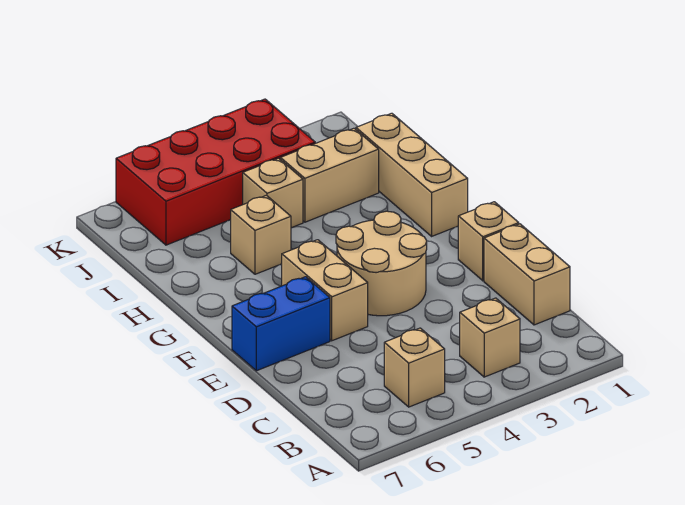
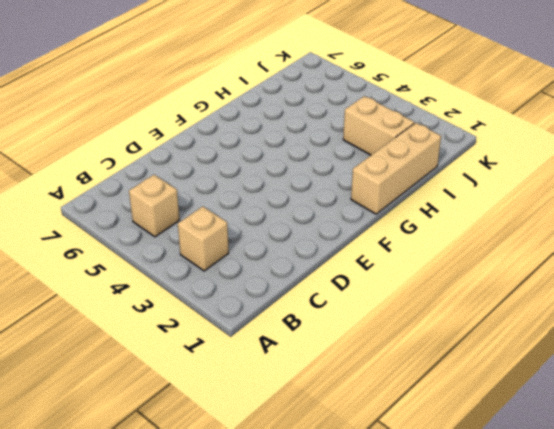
none -> tan 1x2 brick [484,224,570,325]
none -> tan 1x1 brick [458,202,519,281]
none -> tan 2x2 round brick [336,211,427,316]

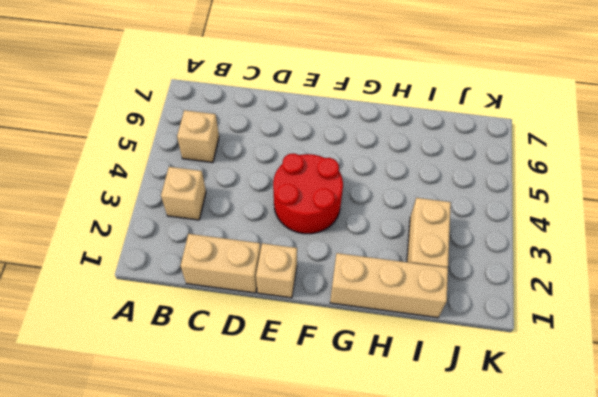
red 2x2 round brick [273,153,343,234] -> tan 2x2 round brick [336,211,427,316]
none -> tan 1x2 brick [282,240,368,341]
none -> blue 1x2 brick [232,277,330,371]
none -> tan 1x1 brick [231,195,291,274]

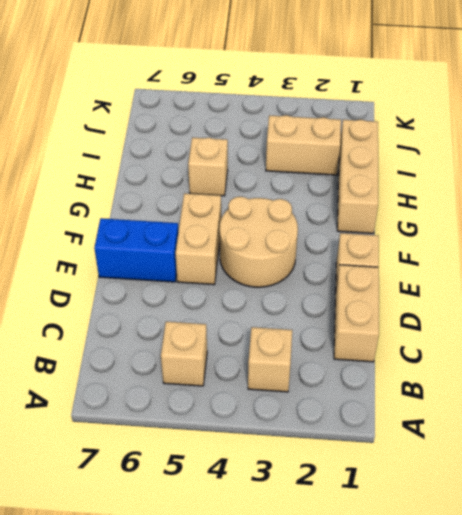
none -> tan 1x1 brick [243,158,303,228]
none -> red 2x4 brick [116,99,315,245]

